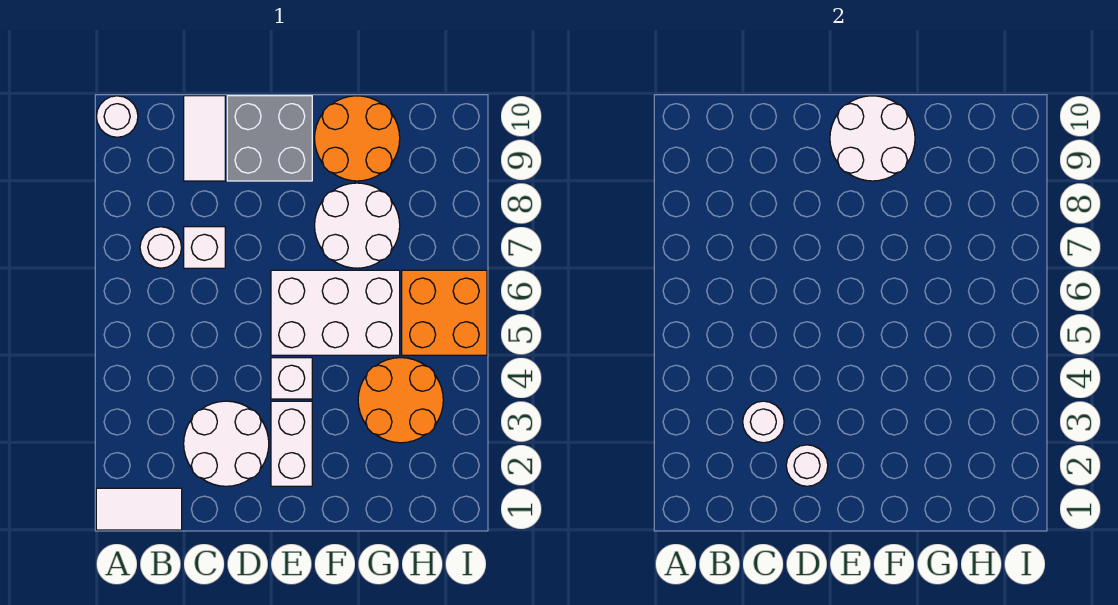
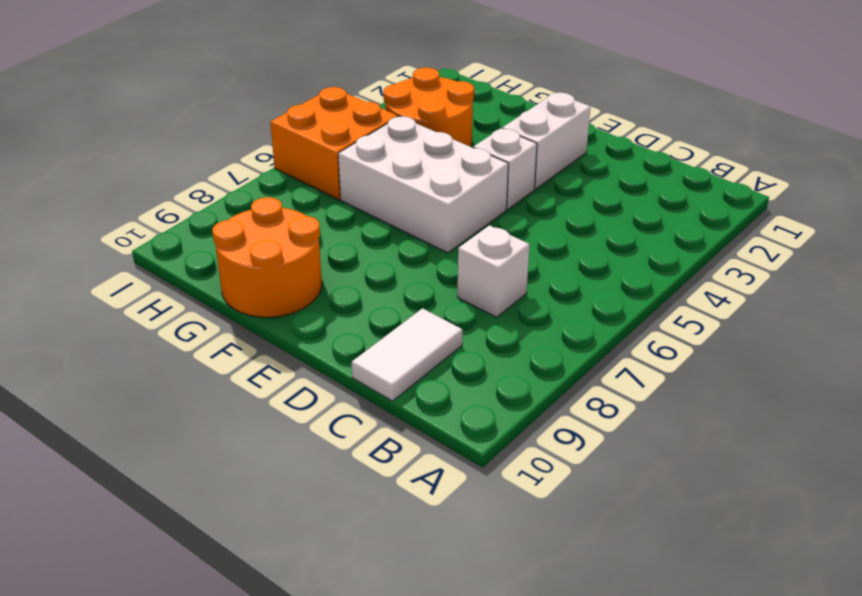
none -> white 1x2 tile [96,488,182,530]
none -> white 1x1 round brick [96,96,138,137]
none -> white 1x1 round brick [140,227,182,268]

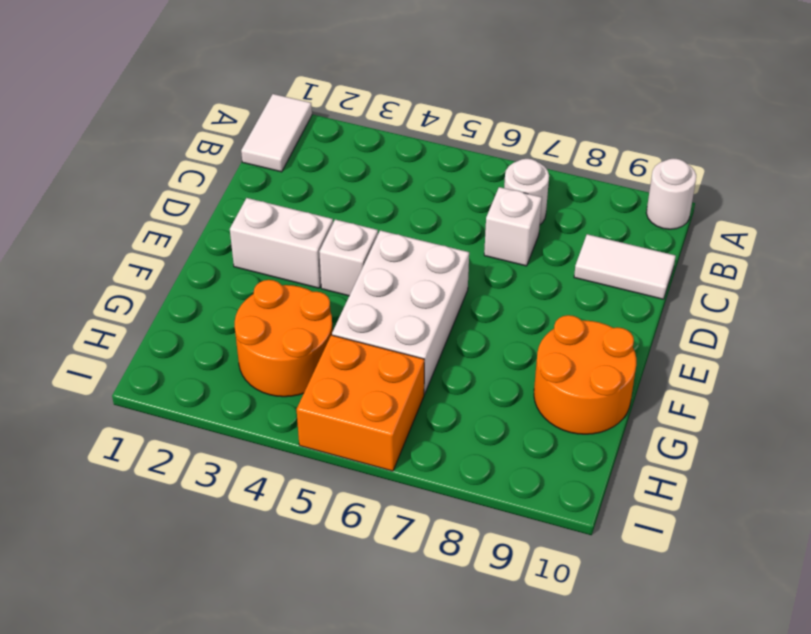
none -> white 2x2 round brick [184,401,269,486]
none -> grey 2x2 brick [227,96,312,181]
none -> white 2x2 round brick [315,183,400,268]

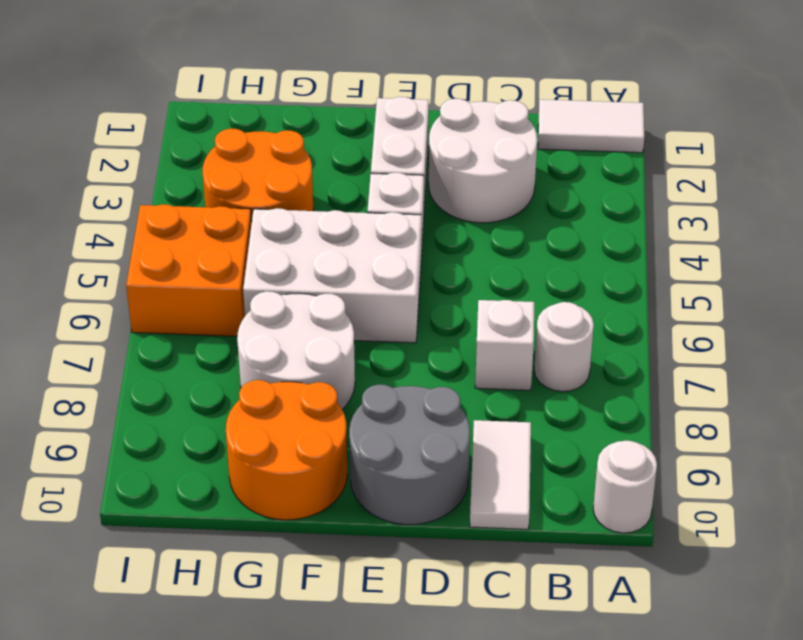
grey 2x2 round brick [349,385,470,525] -> grey 2x2 brick [227,96,312,181]
none -> white 1x1 round brick [743,401,784,443]
none -> white 1x1 round brick [786,445,828,486]
none -> white 2x2 round brick [830,96,915,181]

